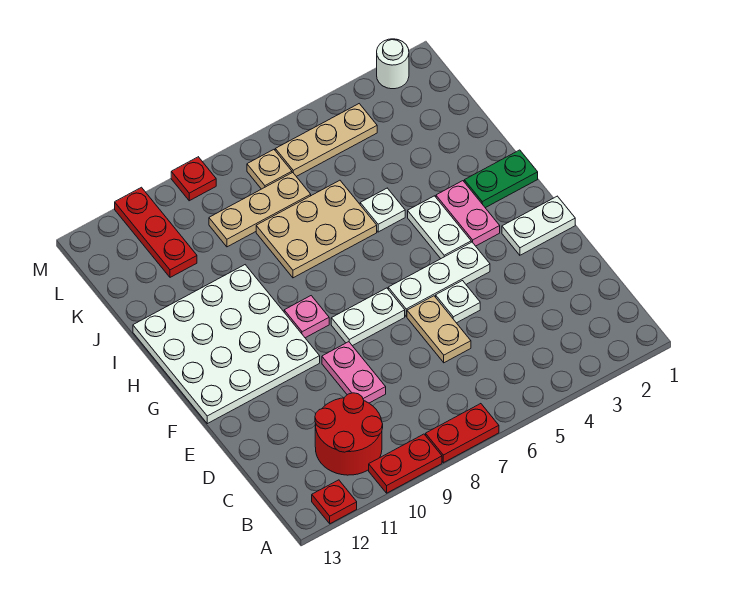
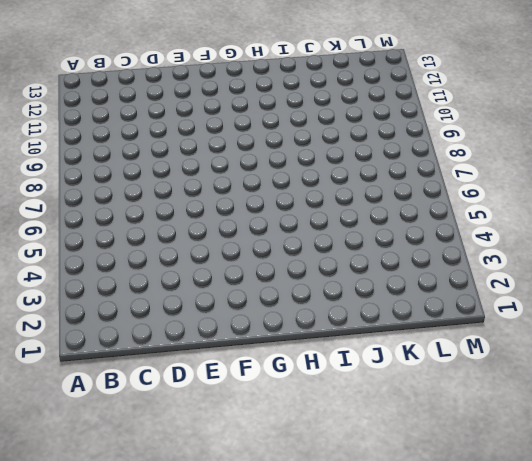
none -> red 1x2 plate [426,404,499,463]
none -> red 1x2 plate [369,434,442,493]
none -> red 1x1 plate [312,480,357,524]

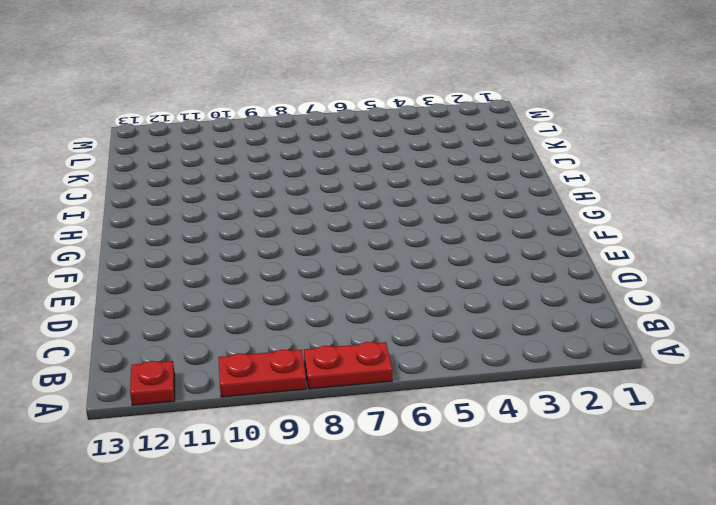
none -> red 2x2 round brick [315,393,383,475]
none -> tan 1x2 plate [407,296,471,363]
none -> pink 1x2 plate [322,342,386,403]

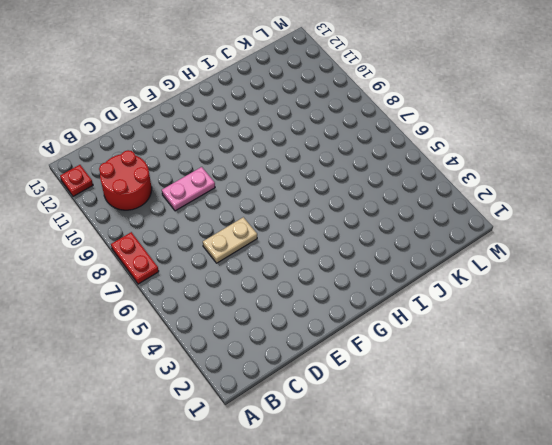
none -> red 1x2 plate [369,434,442,493]
none -> white 1x1 plate [436,281,480,323]
none -> white 1x2 plate [502,196,575,255]

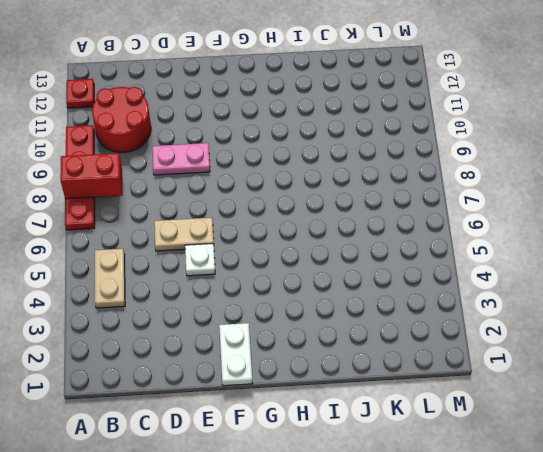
red 1x2 brick [60,153,123,199] -> none
tan 1x2 plate [95,249,125,308] -> none
none -> white 1x3 plate [388,242,490,316]
none -> white 1x2 plate [331,288,405,346]
none -> white 4x4 plate [133,265,320,424]

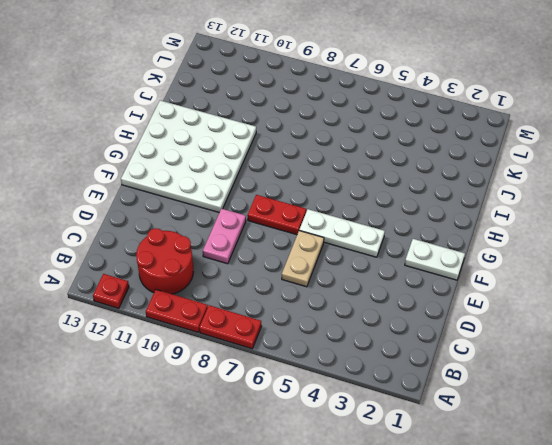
red 1x2 plate [247,195,306,235] -> white 1x2 plate [331,288,405,346]
none -> white 1x1 plate [436,281,480,323]
none -> pink 1x2 plate [436,181,500,246]
none -> white 1x2 plate [408,196,471,259]

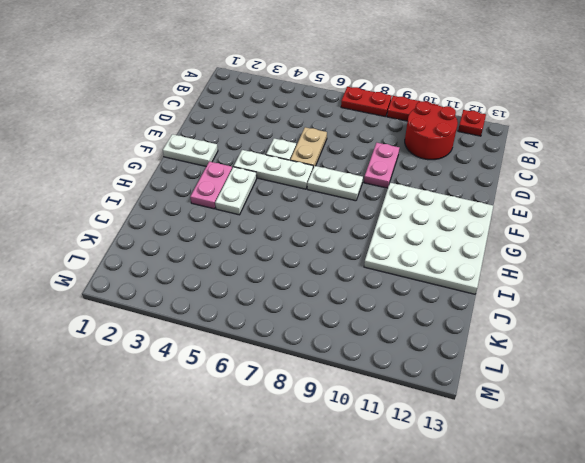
none -> pink 1x1 plate [284,296,329,338]
none -> green 1x2 plate [464,150,538,208]
none -> white 1x1 plate [360,188,405,232]

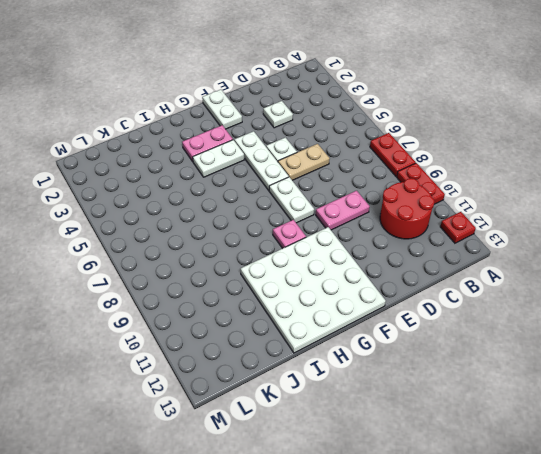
white 1x1 plate [263,101,293,128] -> white 1x1 plate moved to [360,188,405,232]
none -> green 1x2 plate [464,150,538,208]
none -> tan 2x3 plate [256,180,377,278]
none -> tan 1x3 plate [209,173,311,247]

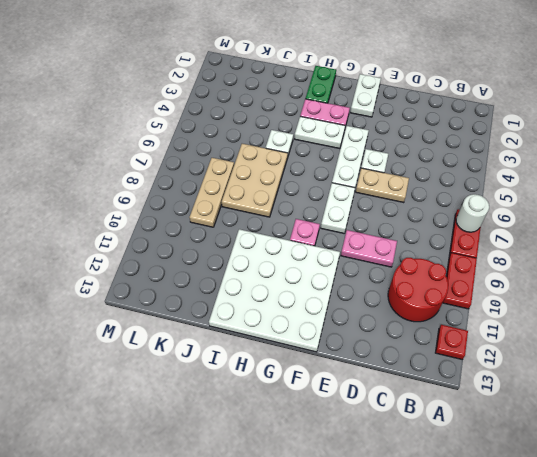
white 1x1 round brick [456,194,489,232] -> white 1x1 round brick moved to [377,39,409,89]
none -> red 1x3 plate [115,187,197,277]
none -> tan 1x3 plate [275,104,377,176]
none -> tan 1x1 plate [247,150,292,189]

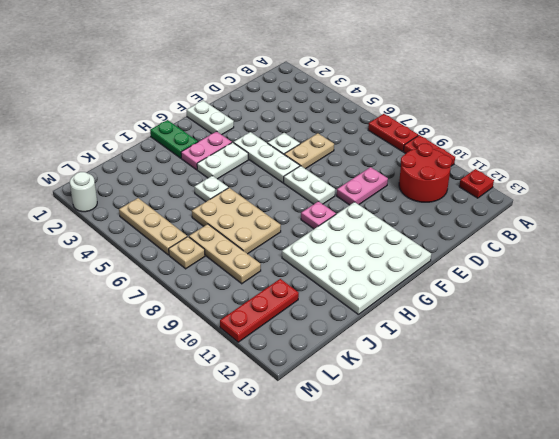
none -> red 1x1 plate [171,157,216,201]

